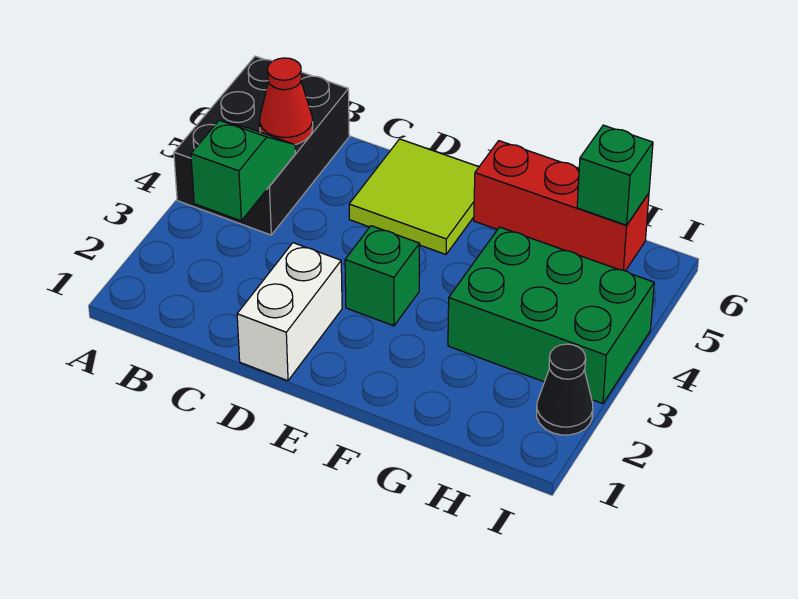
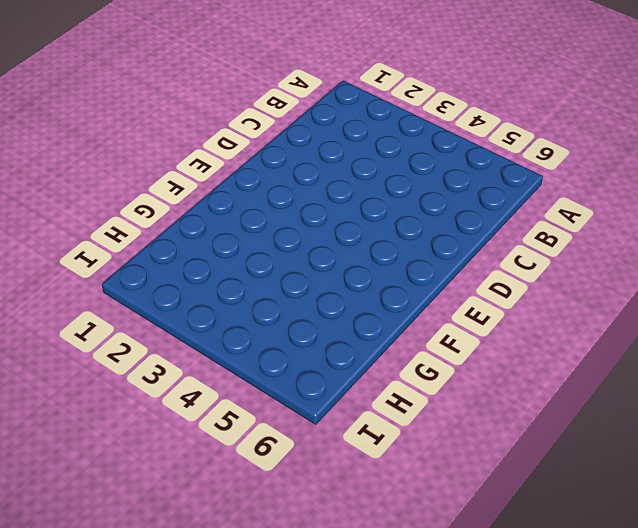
none -> black 2x3 brick [174,56,349,235]
none -> white 1x2 brick [237,243,342,381]

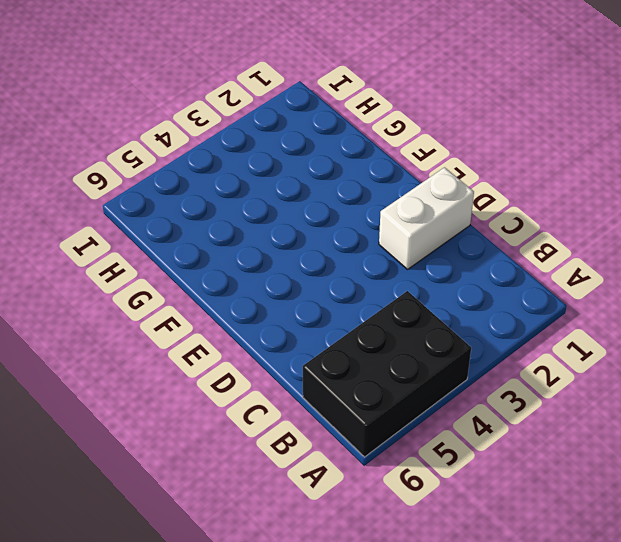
none -> lime 2x2 tile [349,139,479,254]
none -> green 1x1 brick [345,226,420,326]

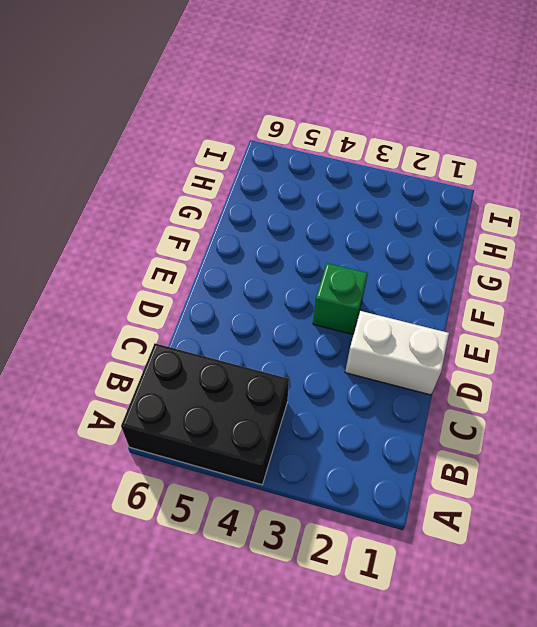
none -> lime 2x2 tile [349,139,479,254]
none -> red 1x3 brick [474,141,649,271]

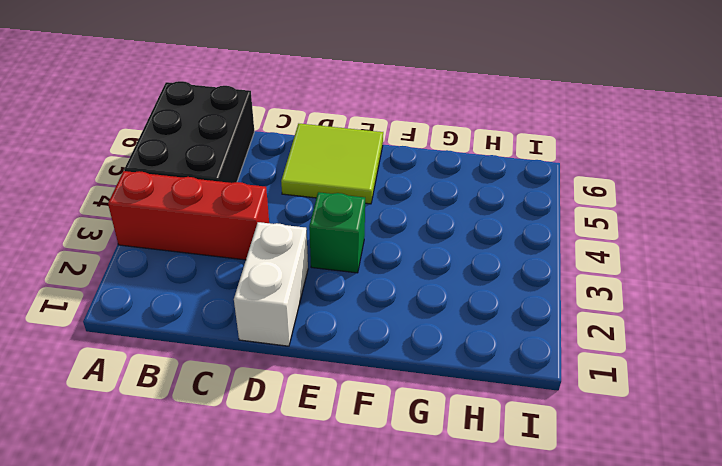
red 1x3 brick [108,171,269,260] -> red 1x3 brick moved to [474,141,649,271]
none -> green 2x3 brick [448,227,654,404]
none -> black 1x1 cone [537,344,593,435]

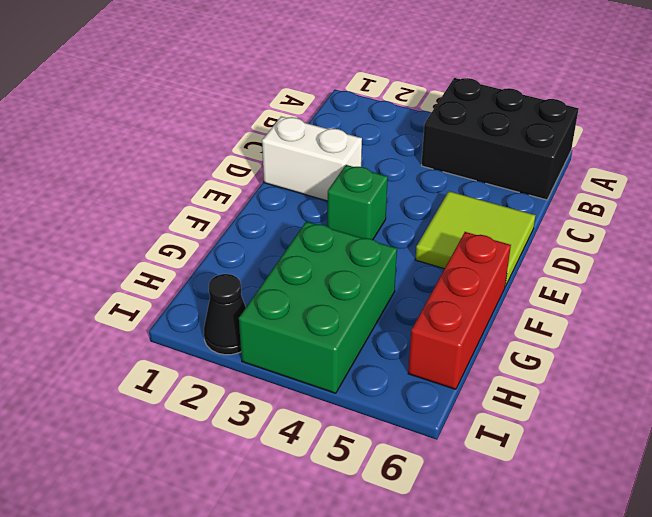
none -> green 1x2 slope [191,120,295,221]
none -> red 1x1 cone [260,58,313,145]

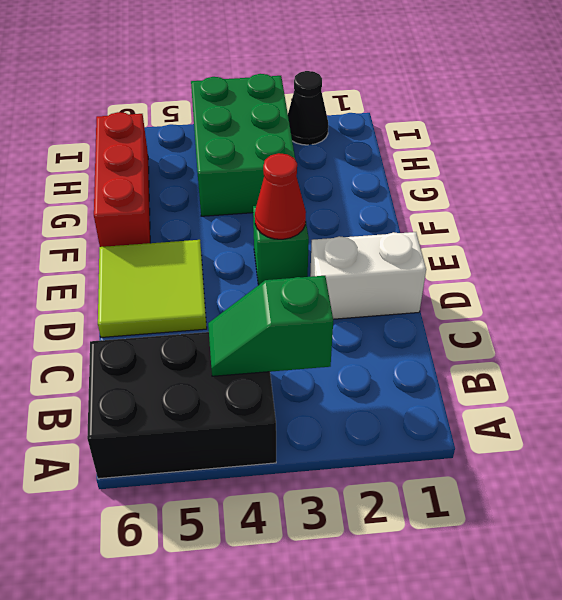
red 1x1 cone [255,153,306,239] -> red 1x1 cone moved to [260,58,313,145]
none -> green 1x1 brick [577,125,653,225]

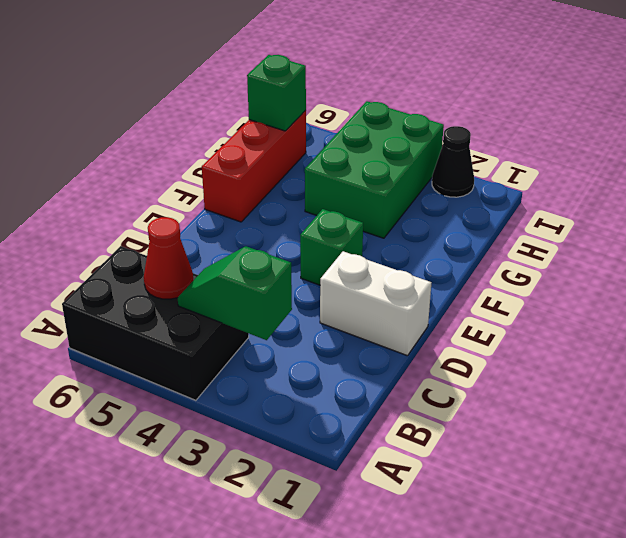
none -> lime 2x2 tile [349,139,479,254]

